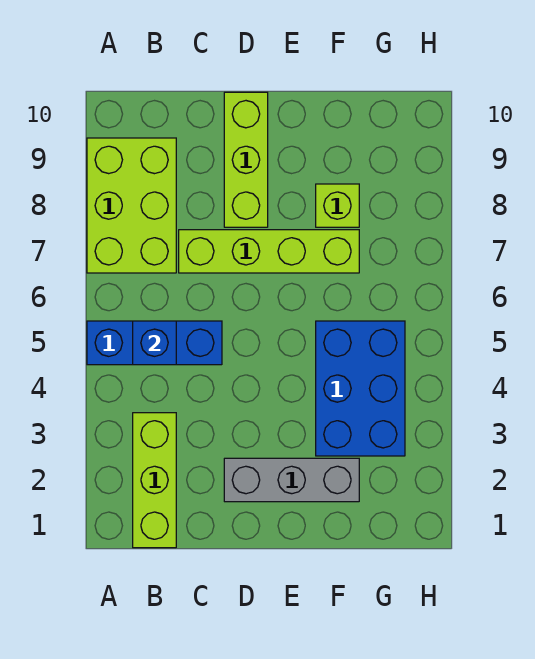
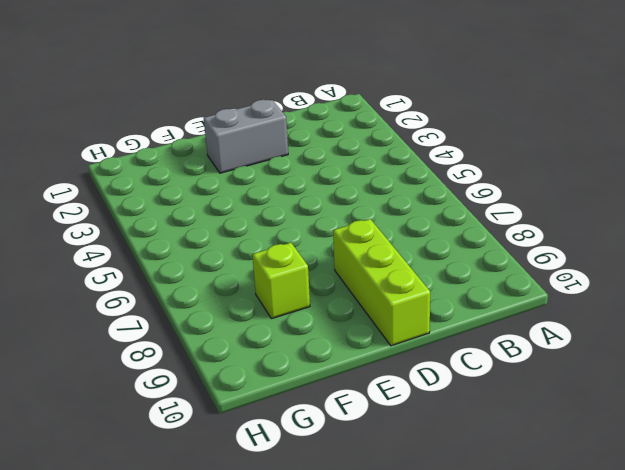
grey 1x2 brick [204,100,288,173] -> grey 1x3 brick [224,458,359,502]
none -> blue 1x3 brick [87,321,222,365]
none -> lime 2x3 brick [87,138,176,273]

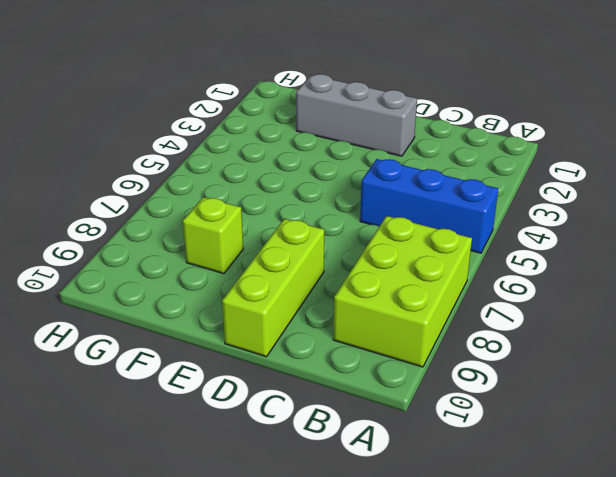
none -> lime 1x3 brick [133,413,176,548]
none -> lime 1x4 brick [179,230,359,273]

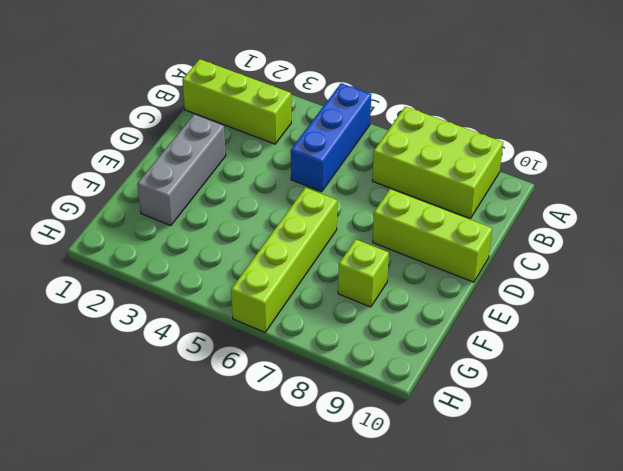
lime 1x4 brick [231,188,337,332] -> lime 1x4 brick moved to [179,230,359,273]
none -> blue 2x3 brick [316,321,405,456]
none -> blue 1x1 brick [133,321,176,365]

